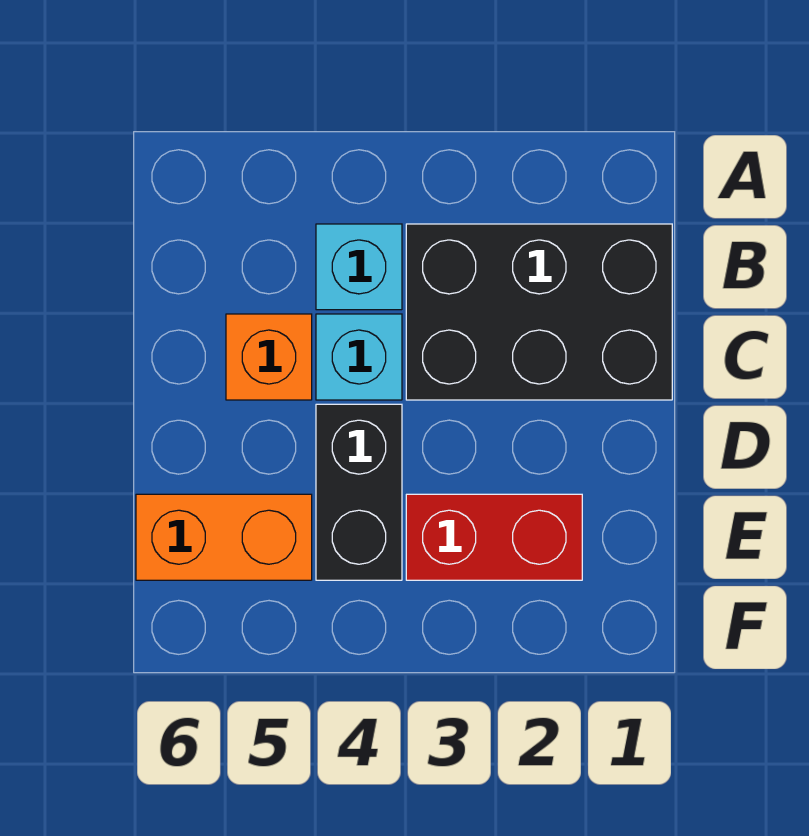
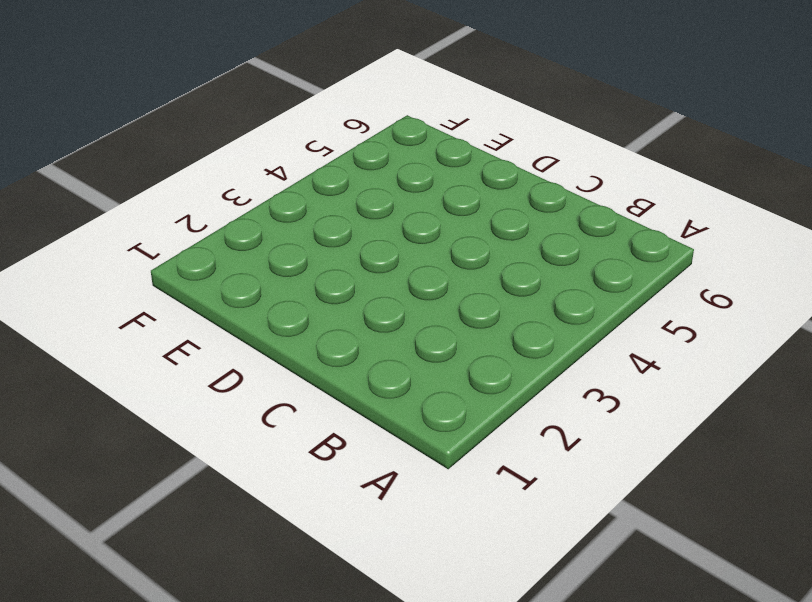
none -> black 2x3 brick [406,224,672,400]
none -> cyan 1x1 brick [316,224,402,310]

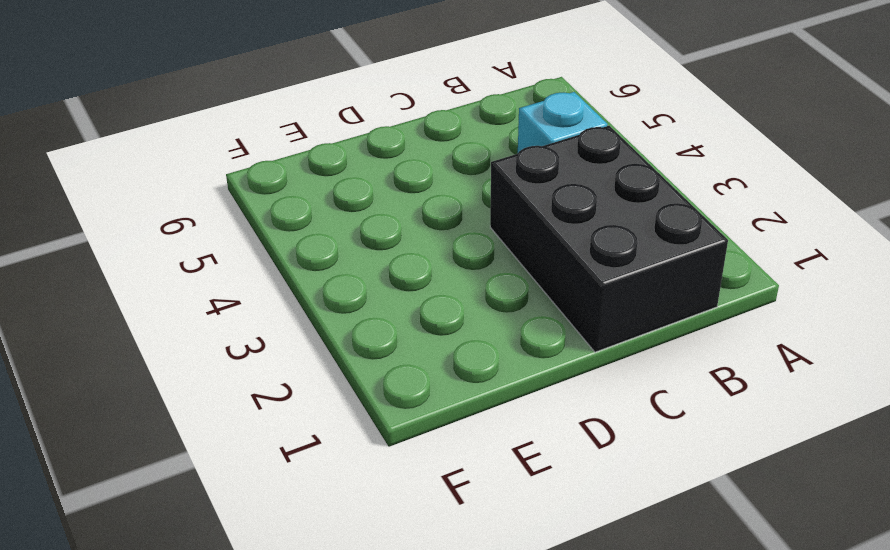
none -> cyan 1x1 brick [316,314,402,400]
none -> orange 1x1 brick [226,314,312,400]

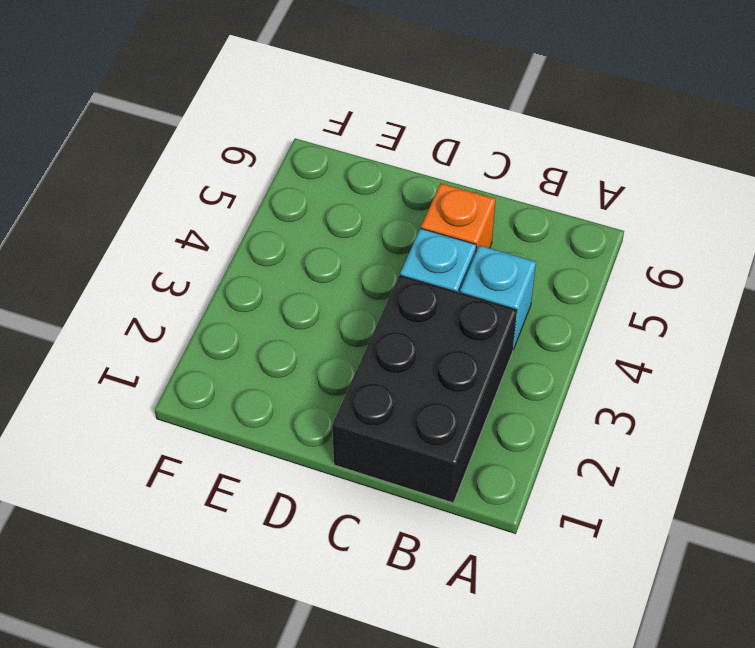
none -> black 1x2 brick [316,404,402,580]
none -> red 1x2 brick [406,494,582,580]

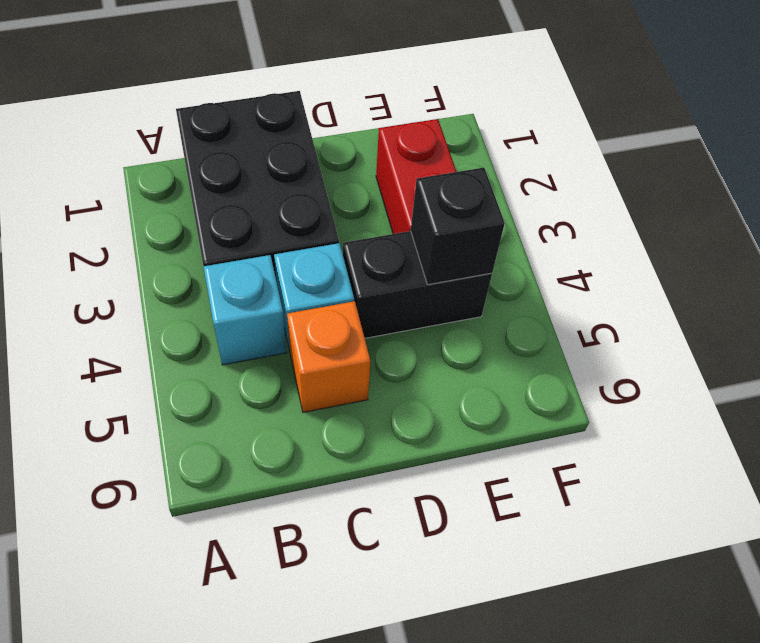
black 1x1 brick [411,168,505,285] -> none
none -> orange 1x2 brick [136,494,312,580]

